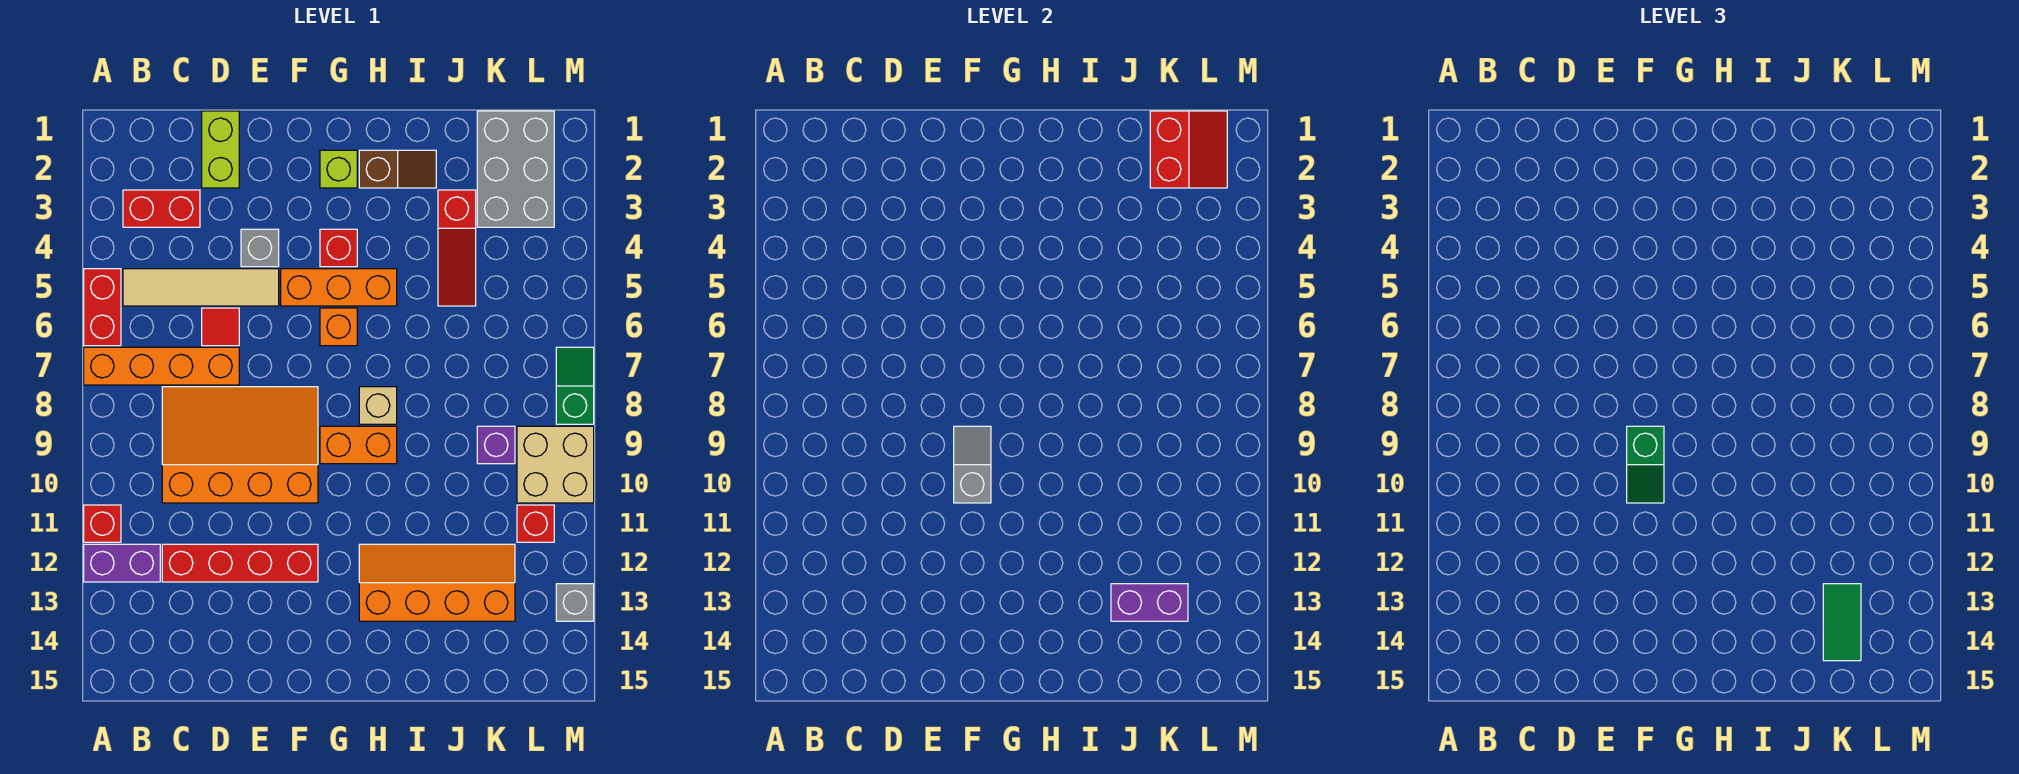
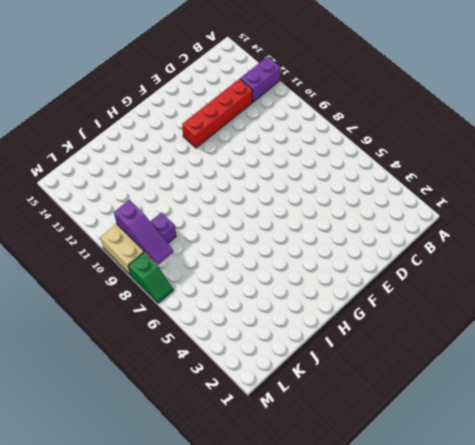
purple 1x3 slope [114,200,173,265] -> none
none -> red 1x2 brick [84,269,121,346]
none -> orange 1x4 brick [84,347,239,385]
none -> red 1x1 brick [84,505,121,542]
none -> red 1x2 brick [123,190,200,227]

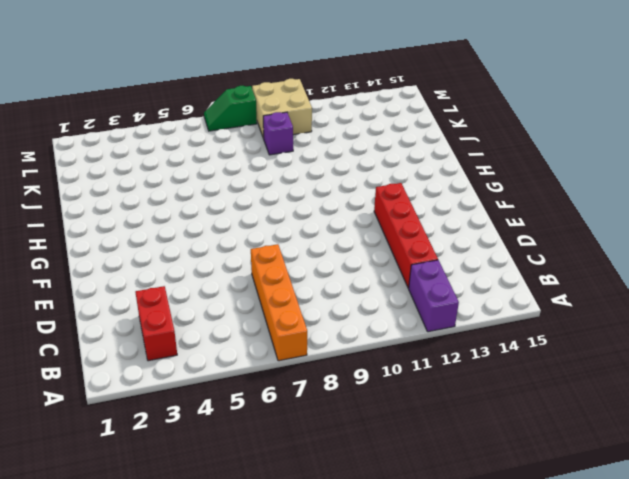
none -> red 1x2 brick [84,269,121,346]
none -> red 1x1 brick [84,505,121,542]
none -> tan 1x4 tile [123,269,279,306]
none -> orange 3x4 slope [162,387,318,503]

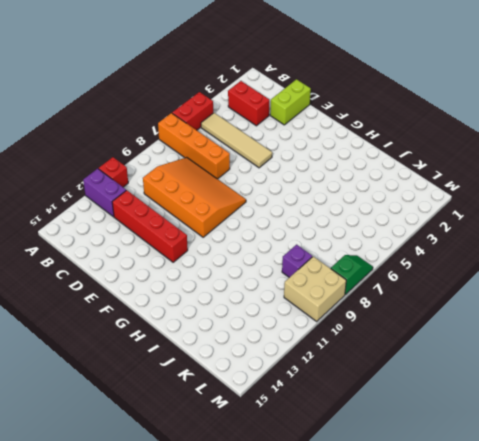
none -> red 1x1 tile [202,308,239,346]
none -> grey 1x1 brick [241,229,279,267]
none -> orange 1x3 brick [281,269,397,306]
none -> lime 1x1 brick [320,150,357,188]

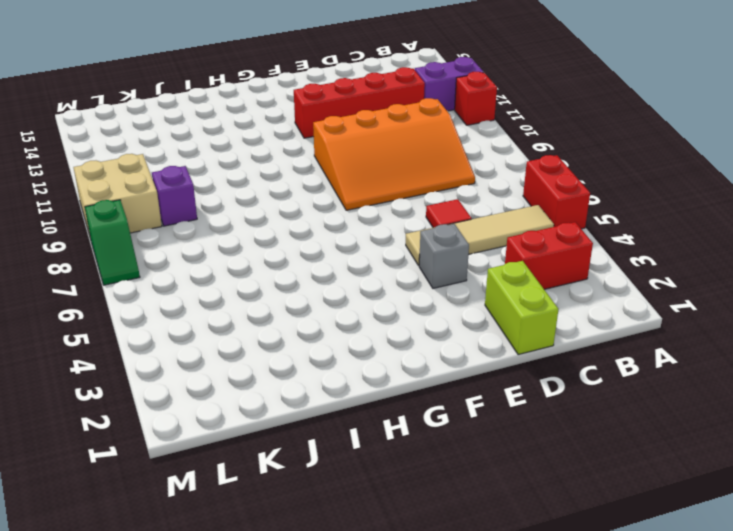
none -> orange 1x4 brick [84,347,239,385]
none -> orange 1x3 brick [281,269,397,306]
none -> lime 1x1 brick [320,150,357,188]
none -> red 1x1 brick [320,229,357,267]

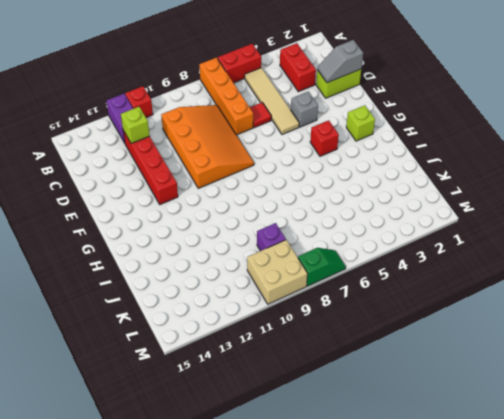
lime 1x1 brick [121,107,150,144] -> none
grey 1x2 slope [317,40,363,83] -> grey 1x2 slope turned to [954,426,991,503]
none -> orange 1x3 brick [281,269,397,306]
none -> orange 1x1 brick [320,308,357,346]
none -> orange 1x2 brick [320,426,397,464]
none -> brown 1x2 slope [359,150,436,188]

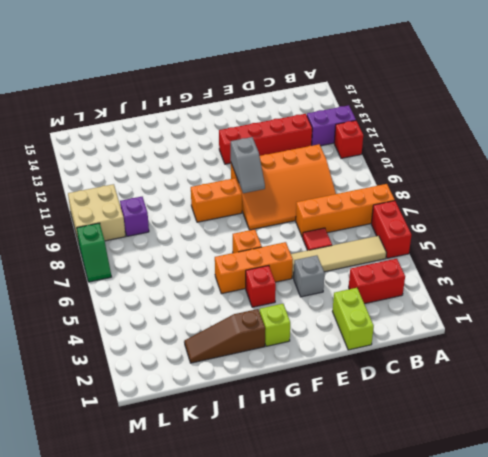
brown 1x3 slope [184,309,265,363] -> brown 1x2 slope [359,150,436,188]
none -> tan 1x1 brick [359,387,397,424]
none -> orange 2x4 slope [359,544,515,621]
none -> red 1x3 slope [438,190,476,306]
none -> grey 2x3 brick [477,111,554,227]

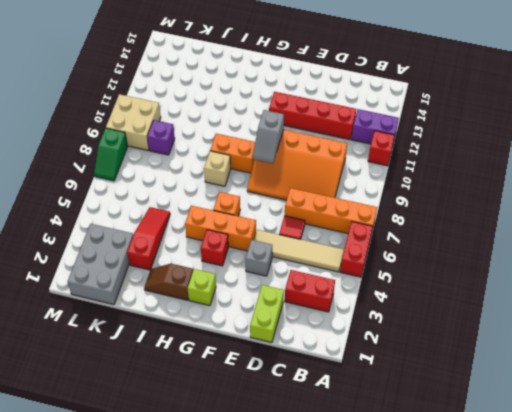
none -> orange 2x4 slope [359,544,515,621]
none -> red 1x1 brick [517,505,554,542]
none -> grey 1x1 brick [556,584,594,621]
none -> purple 1x2 brick [1111,584,1188,621]

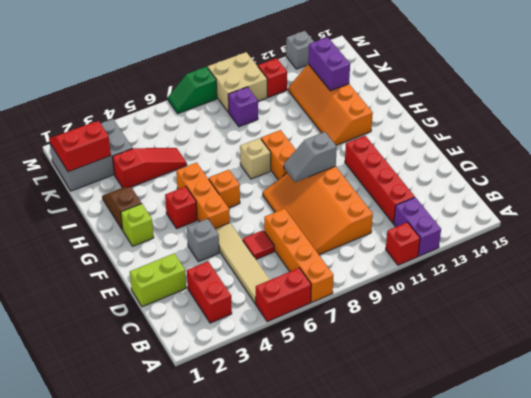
none -> green 1x2 slope [1627,426,1664,503]
none -> green 1x2 tile [1823,584,1861,661]

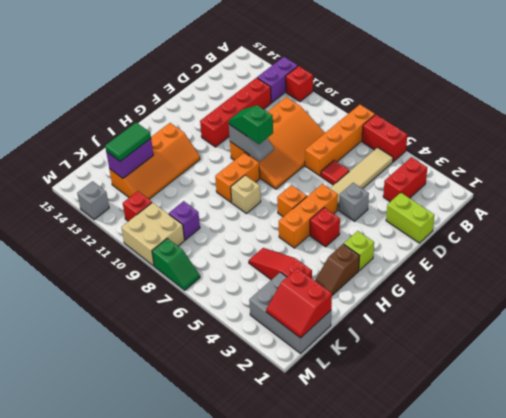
green 1x2 tile [105,122,151,161] -> green 1x2 tile turned to [1823,584,1861,661]

